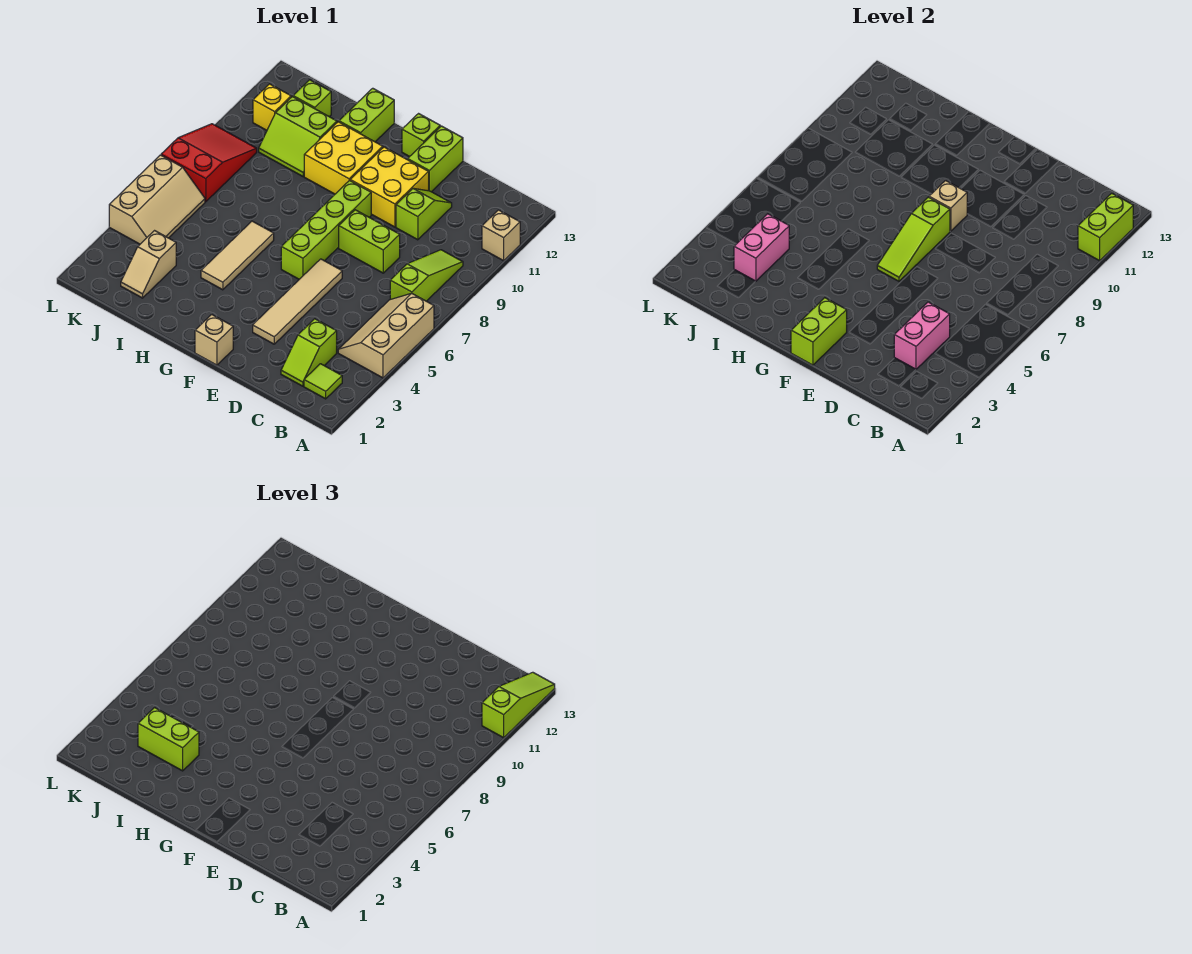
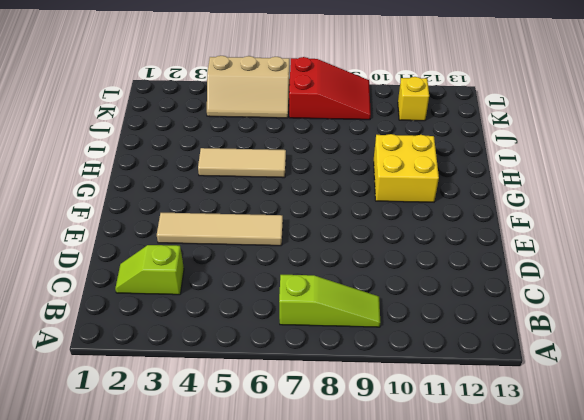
none -> tan 2x3 slope [338,293,434,378]
none -> tan 1x1 brick [482,210,520,261]
none -> lime 1x1 tile [304,364,342,399]
none -> lime 1x2 brick [339,210,400,273]

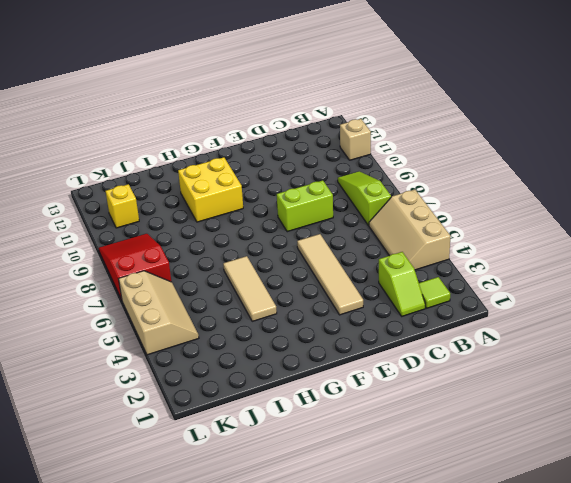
none -> lime 1x2 slope [396,188,452,240]
none -> yellow 2x2 brick [350,147,429,227]
none -> lime 1x2 brick [408,126,463,192]
none -> tan 1x1 brick [195,314,233,365]

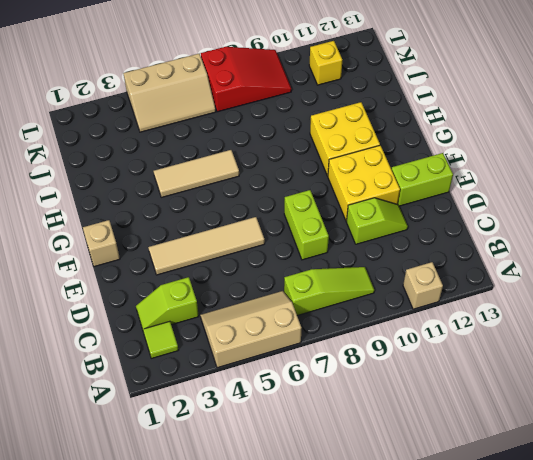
none -> lime 1x4 brick [281,180,371,279]
none -> lime 1x1 brick [402,114,440,157]
none -> lime 1x2 brick [339,88,394,142]
none -> lime 2x2 slope [259,97,337,176]

